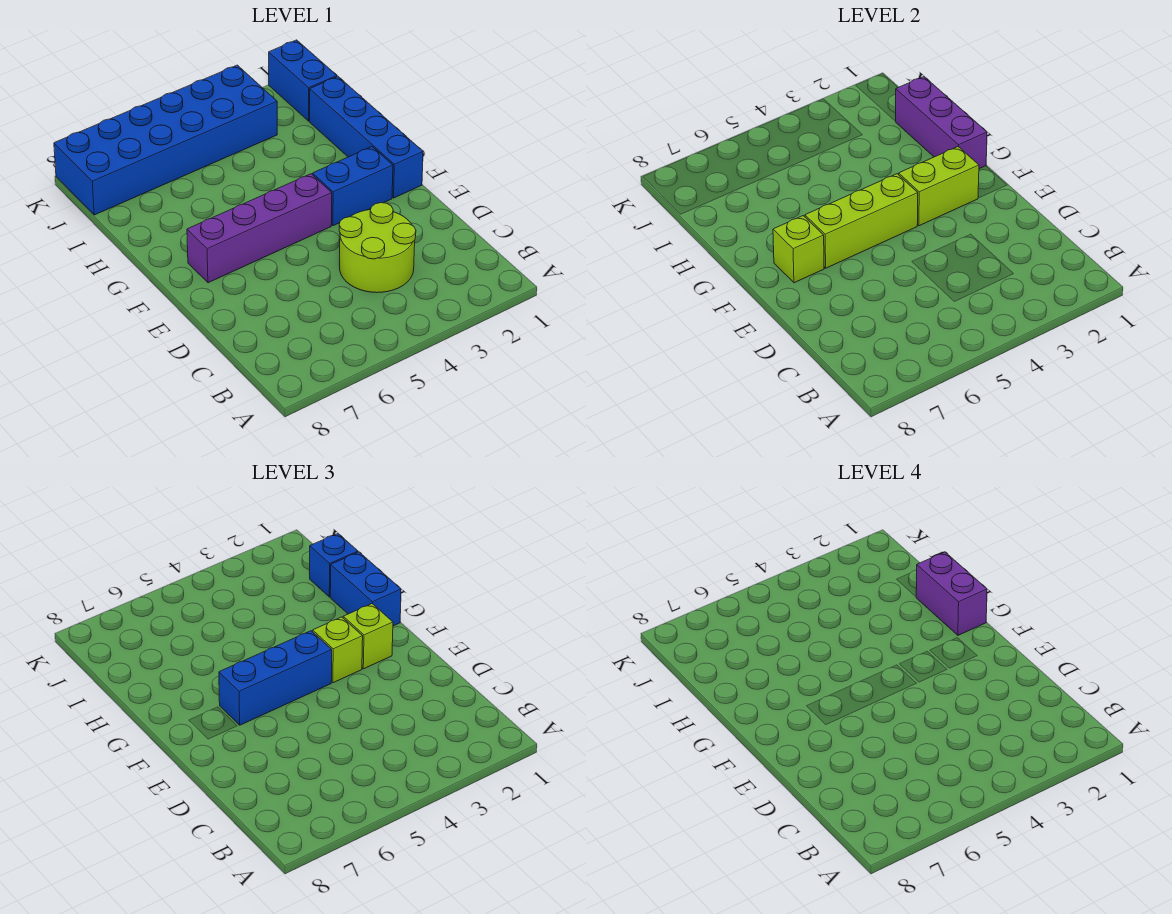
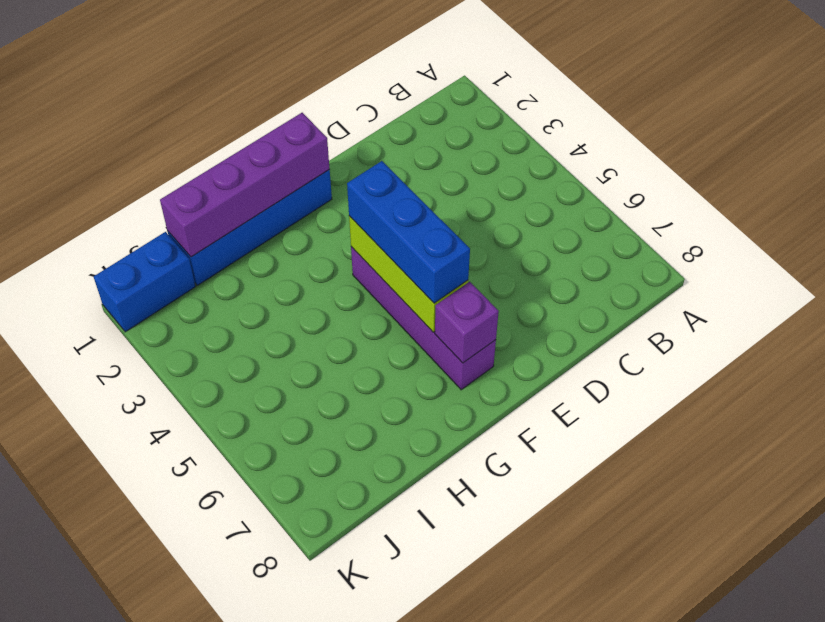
purple 1x4 brick [160,113,330,257] -> purple 1x3 brick [896,77,987,169]
purple 1x1 brick [435,282,499,363] -> lime 1x1 brick [773,216,824,283]
none -> lime 2x2 round brick [339,203,416,293]
none -> blue 1x2 brick [313,147,393,226]
none -> blue 2x6 brick [54,65,277,215]

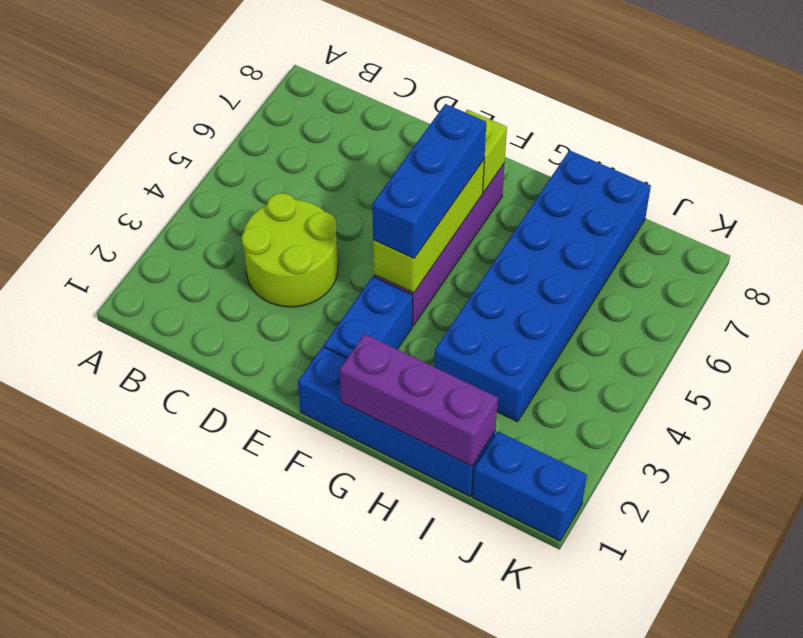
blue 2x6 brick [434,150,651,422] -> blue 2x6 brick moved to [54,65,277,215]
none -> lime 1x2 brick [899,147,979,226]
none -> lime 1x1 brick [343,604,393,669]
none -> lime 1x1 brick [313,617,363,683]

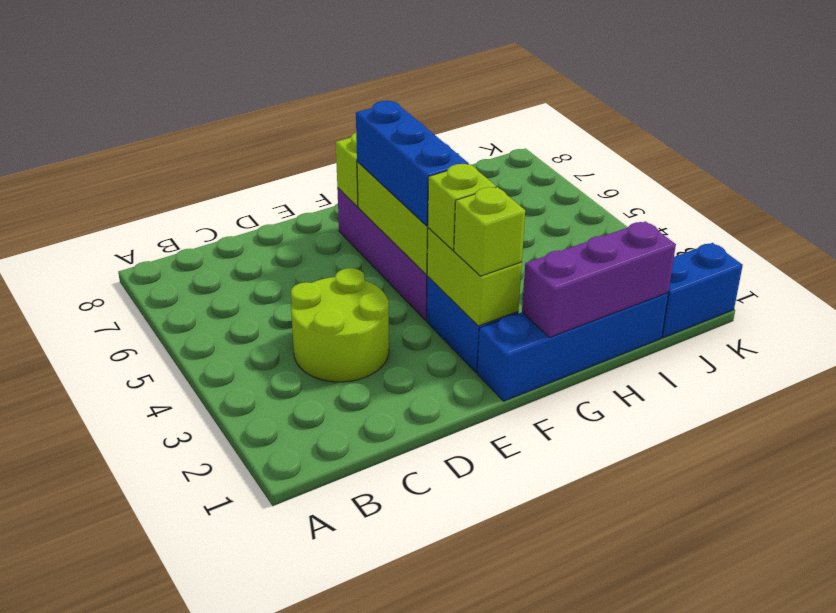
none -> blue 2x6 brick [54,65,277,215]
none -> blue 1x2 brick [330,552,401,626]
none -> blue 1x1 brick [310,534,358,597]

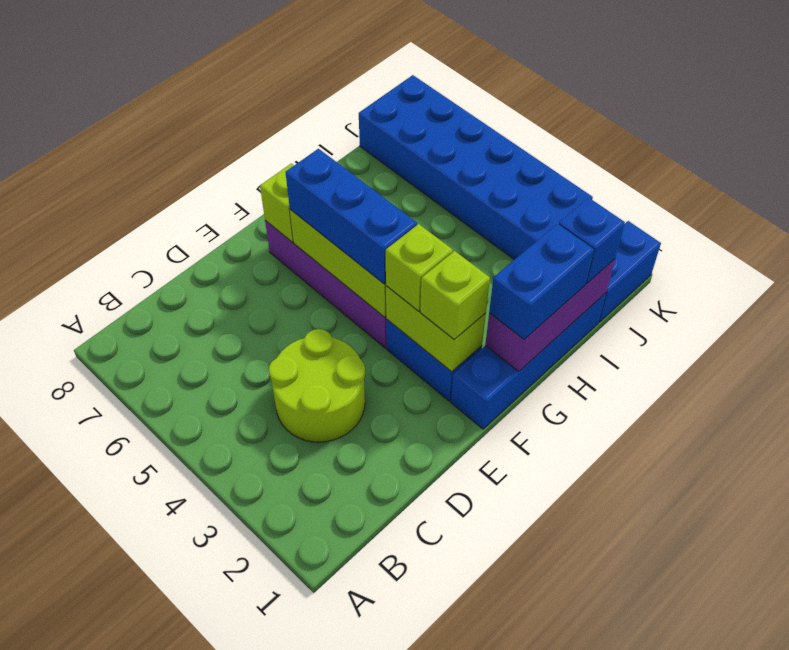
none -> purple 1x2 brick [916,552,987,635]

